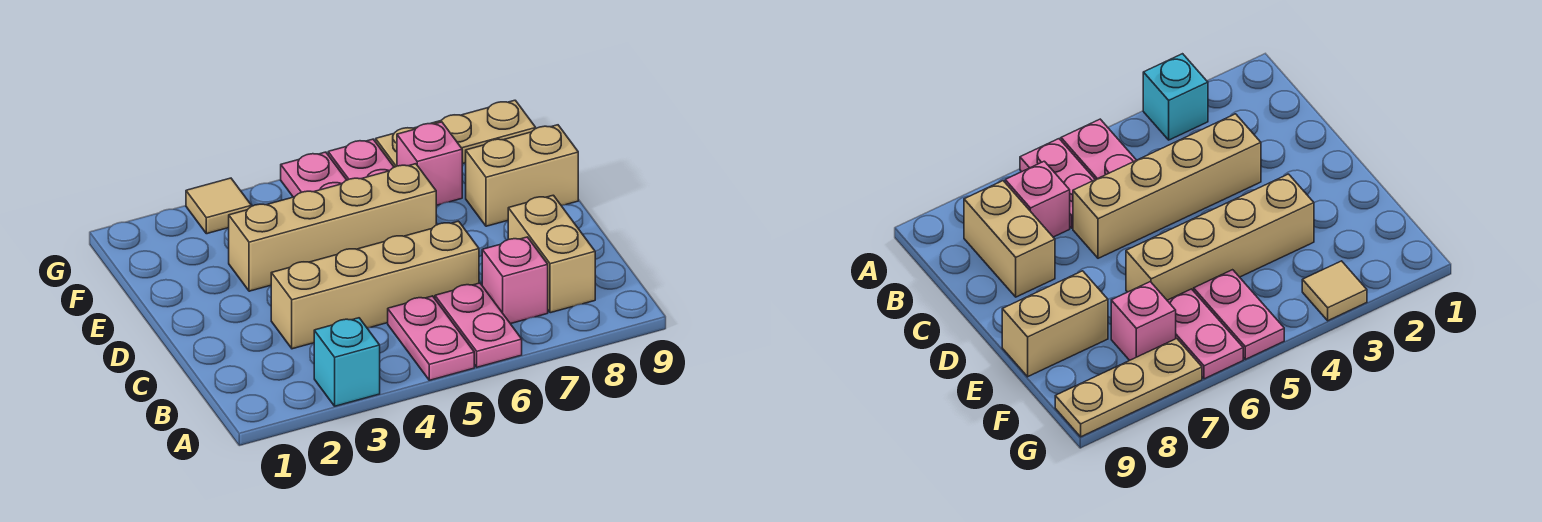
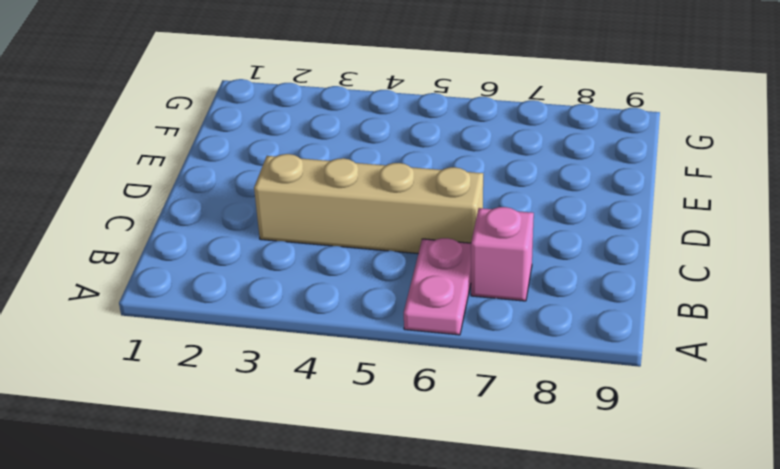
none -> cyan 1x1 brick [314,318,380,406]
none -> pink 1x2 plate [388,296,474,380]
none -> tan 1x2 brick [508,195,595,313]

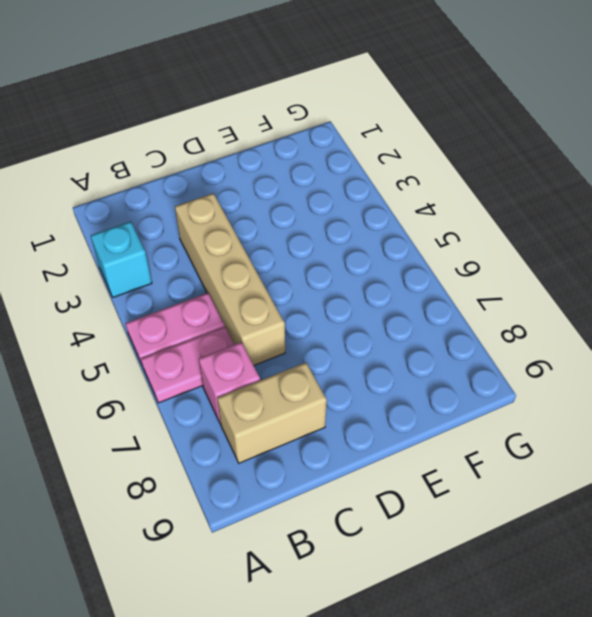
none -> tan 1x4 brick [229,164,436,291]
none -> tan 1x2 brick [466,125,578,226]
none -> pink 1x2 plate [281,152,346,197]

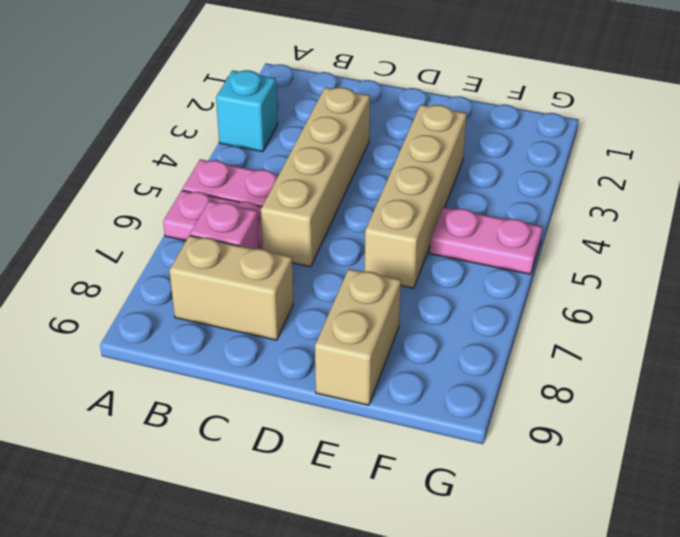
none -> pink 1x2 plate [328,139,394,180]
none -> pink 1x1 brick [397,122,462,205]
none -> tan 1x1 tile [186,178,251,234]

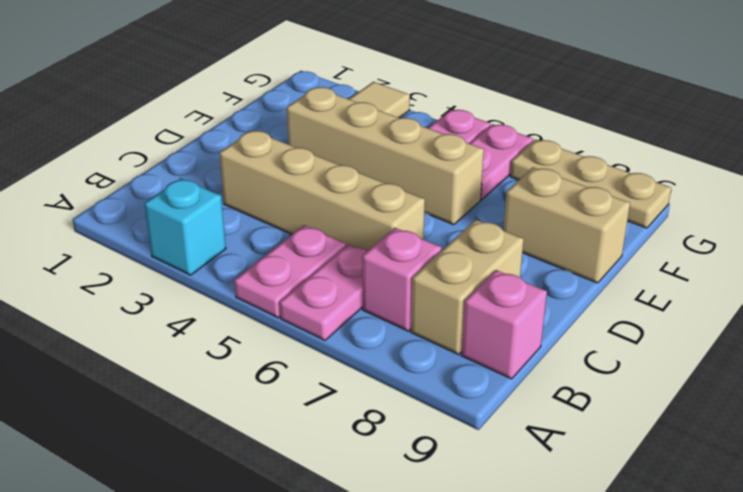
pink 1x1 brick [462,270,547,379] -> pink 1x1 brick moved to [397,122,462,205]

